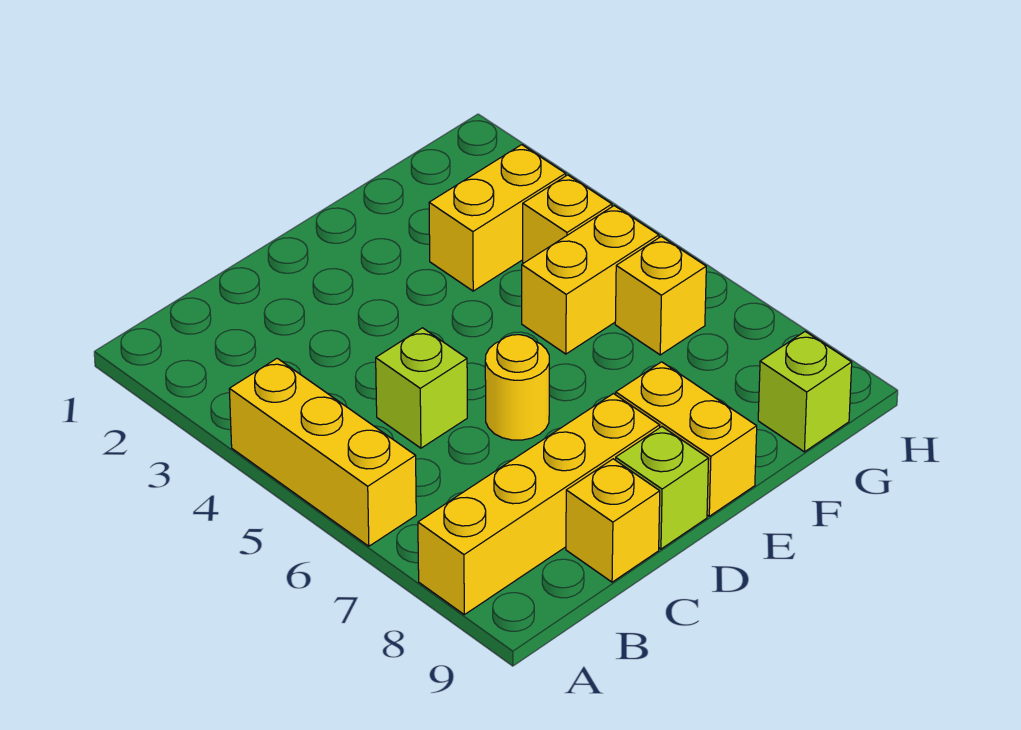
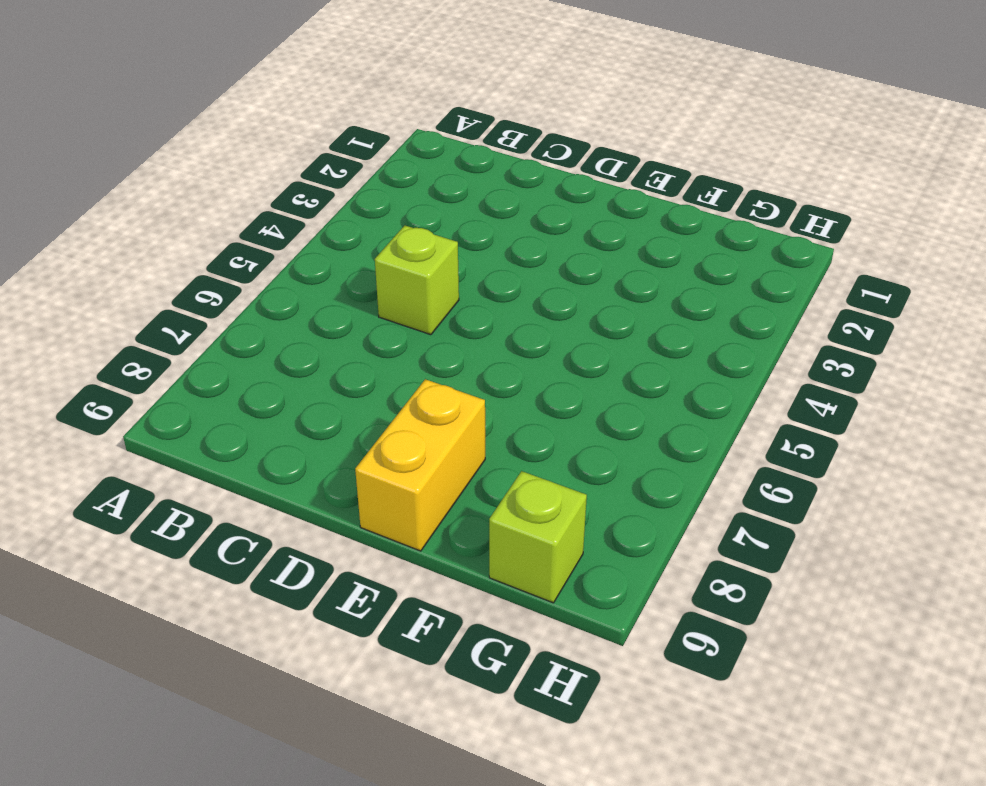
none -> yellow 1x3 brick [229,358,416,546]
none -> yellow 1x4 brick [418,394,660,615]
none -> yellow 1x1 brick [566,459,660,582]

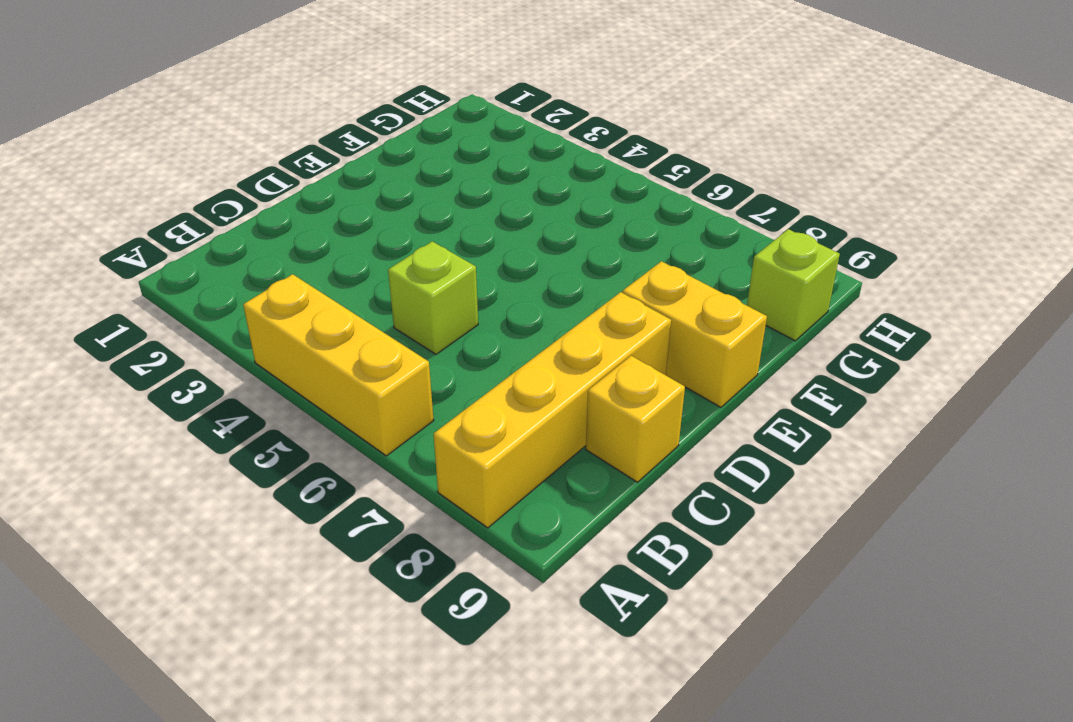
none -> yellow 1x1 round brick [485,335,549,440]
none -> lime 1x1 brick [616,427,709,549]
none -> yellow 1x2 brick [429,145,566,291]

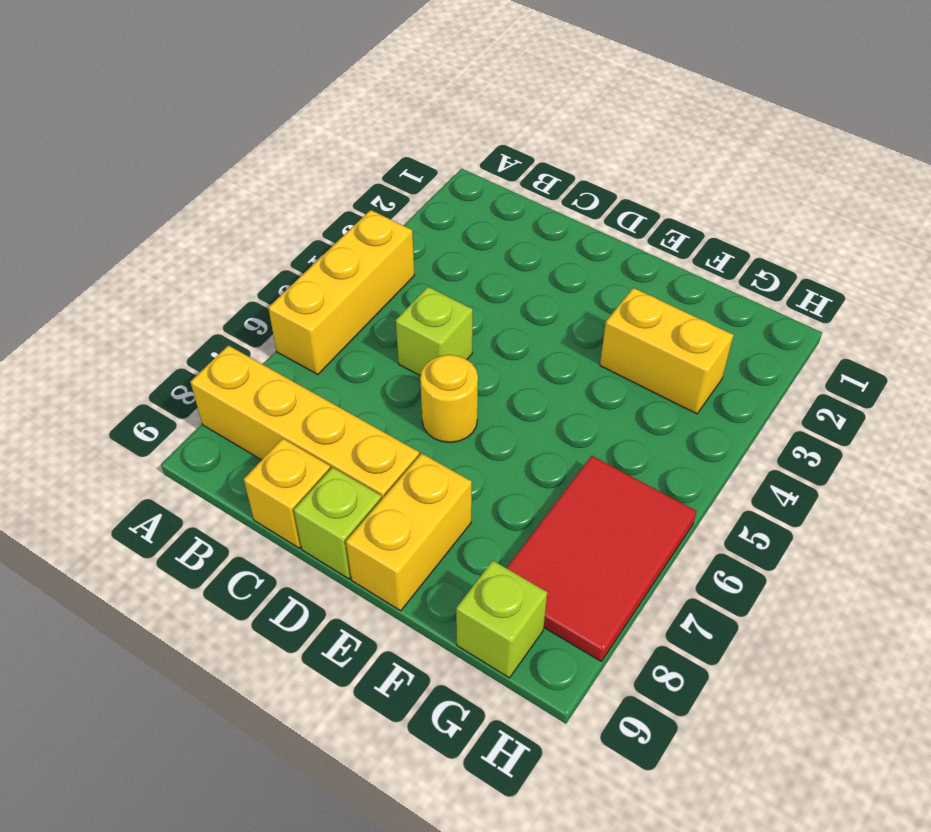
red 2x3 tile [507,456,697,662] -> yellow 1x1 brick [615,237,706,355]
none -> yellow 1x2 brick [522,206,659,354]
none -> yellow 1x1 brick [523,175,612,263]

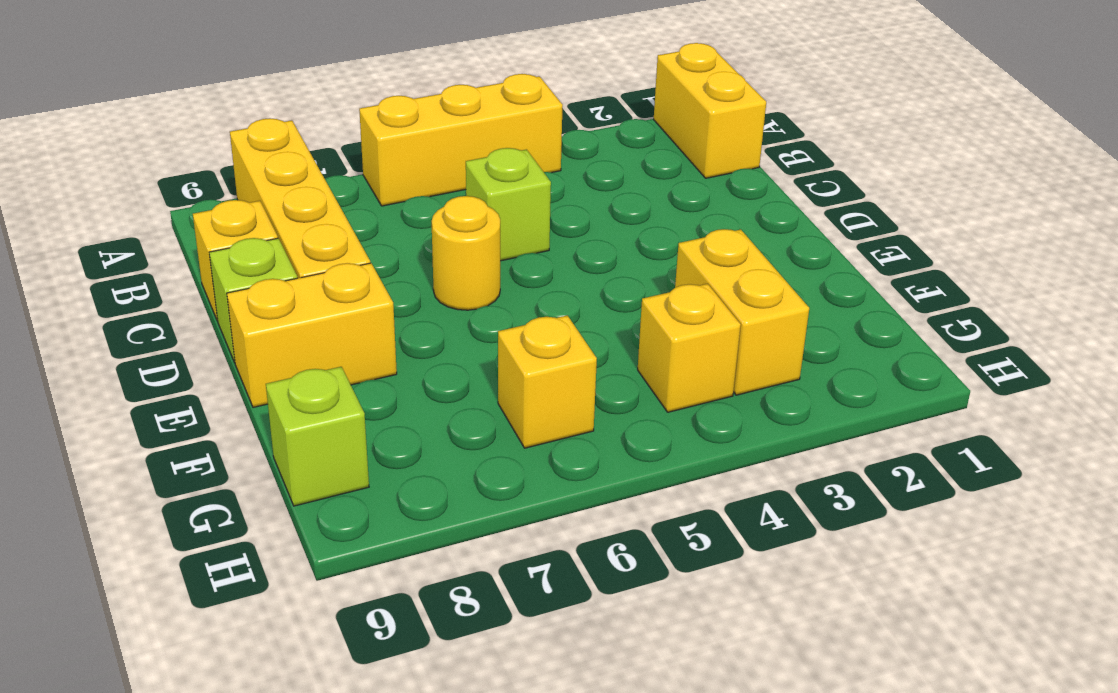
yellow 1x2 brick [654,43,766,178] -> yellow 1x2 brick moved to [522,206,659,354]

